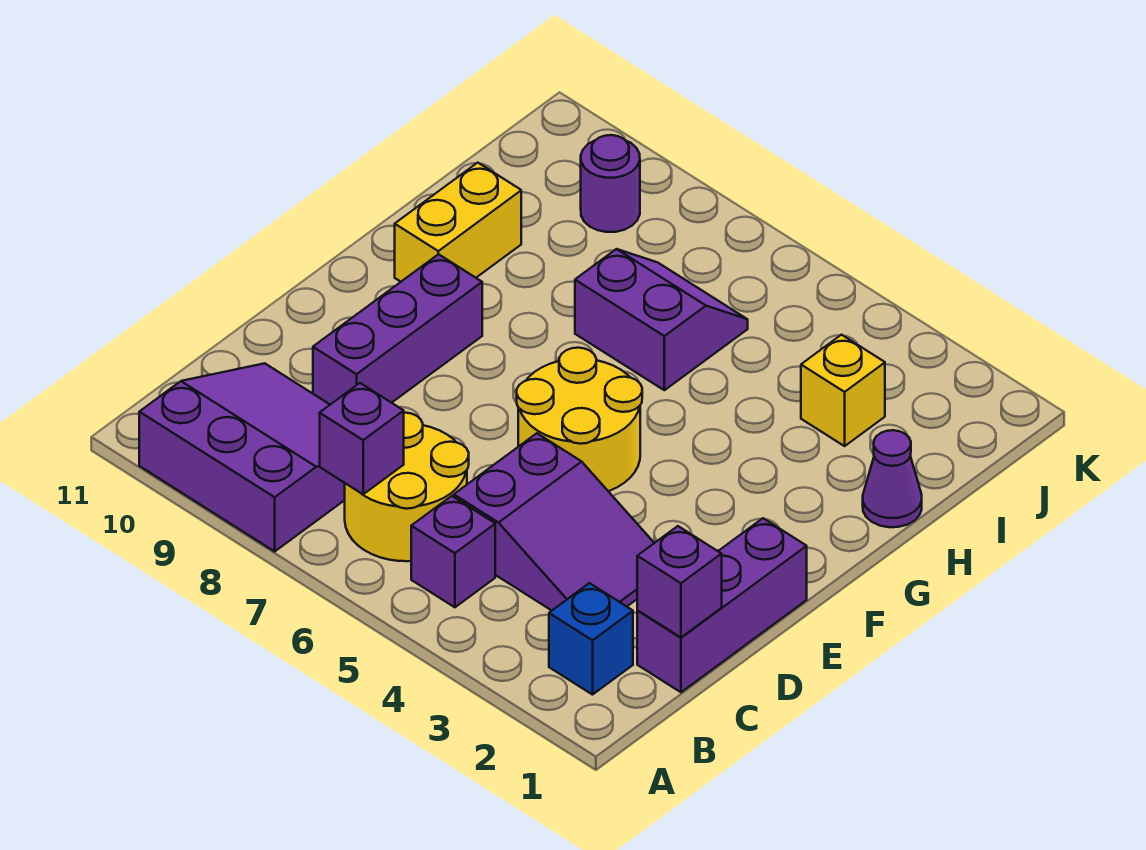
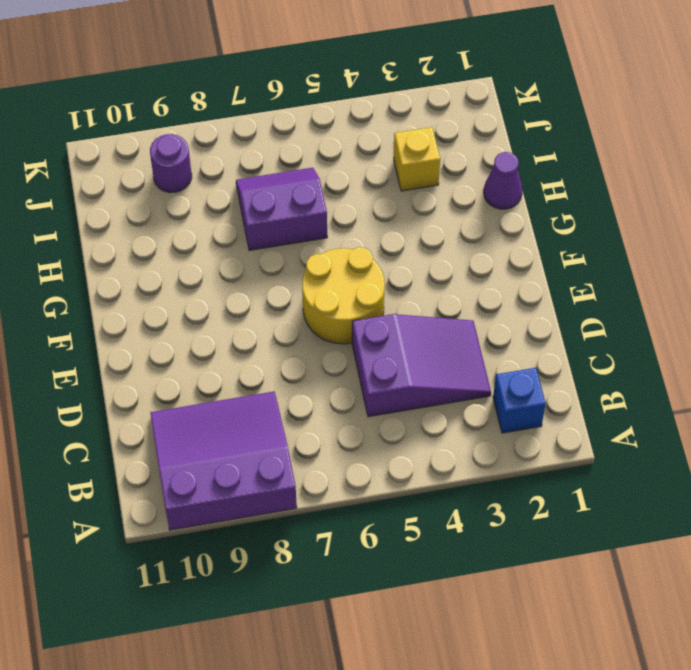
none -> purple 1x1 brick [411,496,495,607]
none -> yellow 2x2 round brick [345,413,469,561]
none -> purple 1x3 brick [637,518,807,692]

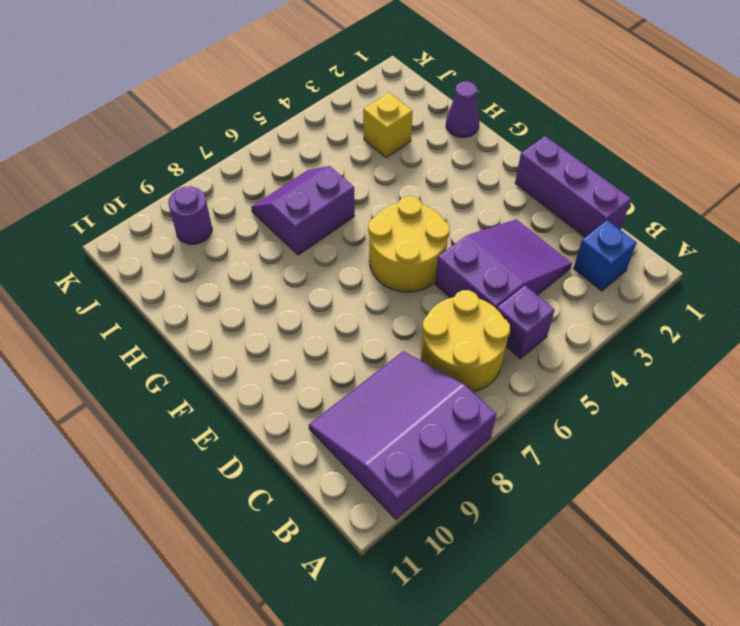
none -> purple 1x3 brick [313,254,482,405]
none -> yellow 1x2 brick [395,163,521,282]
none -> purple 1x1 brick [320,383,404,494]

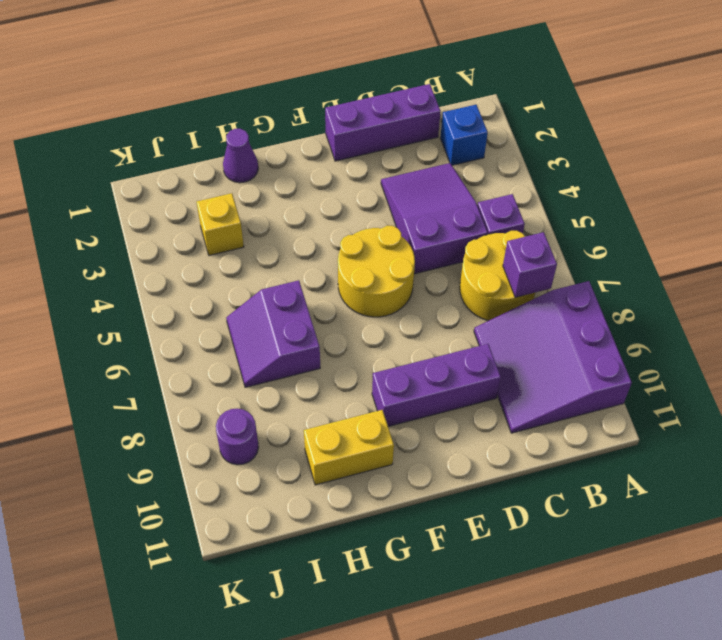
none -> purple 1x1 brick [637,526,722,637]

